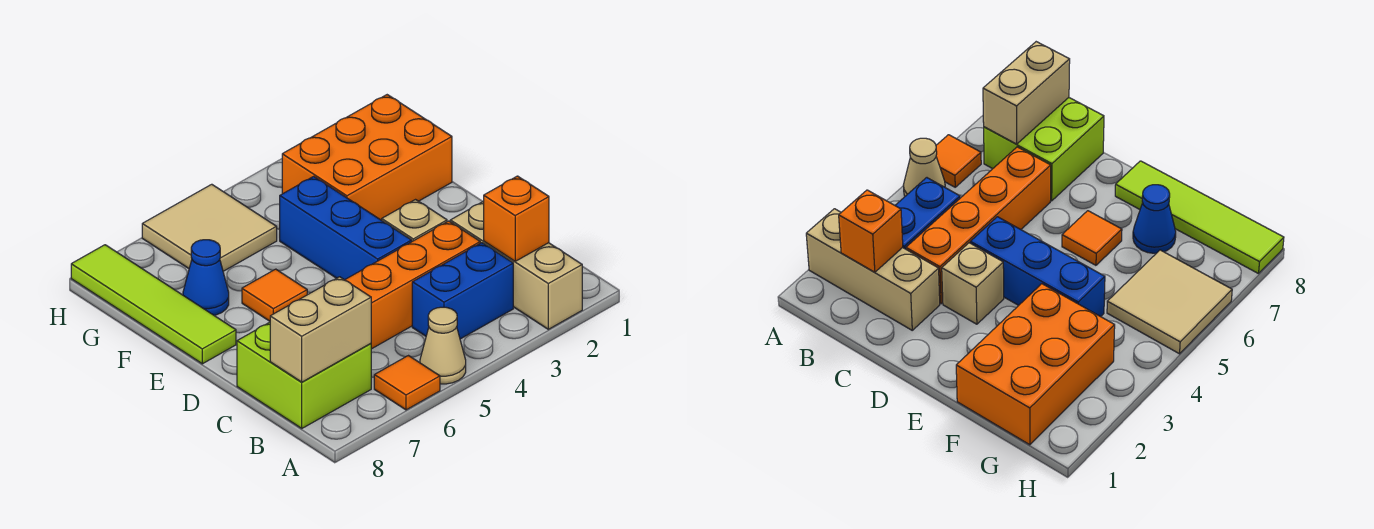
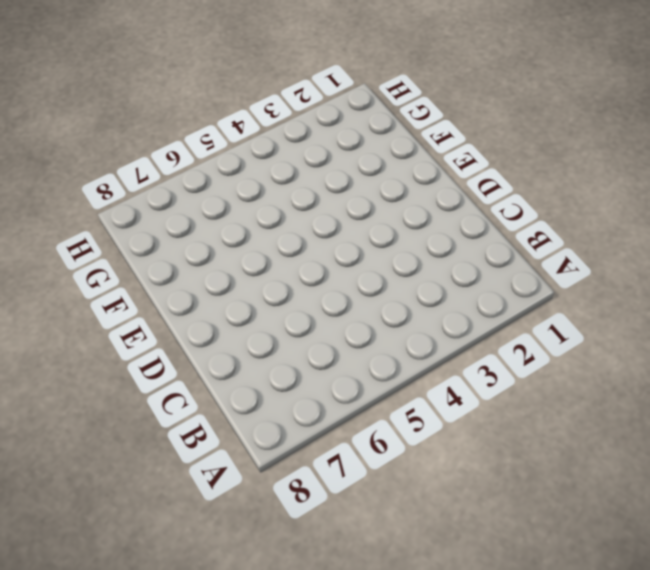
none -> tan 1x3 brick [450,201,582,329]
none -> tan 1x1 cone [420,307,466,384]
none -> orange 1x1 tile [374,356,440,410]

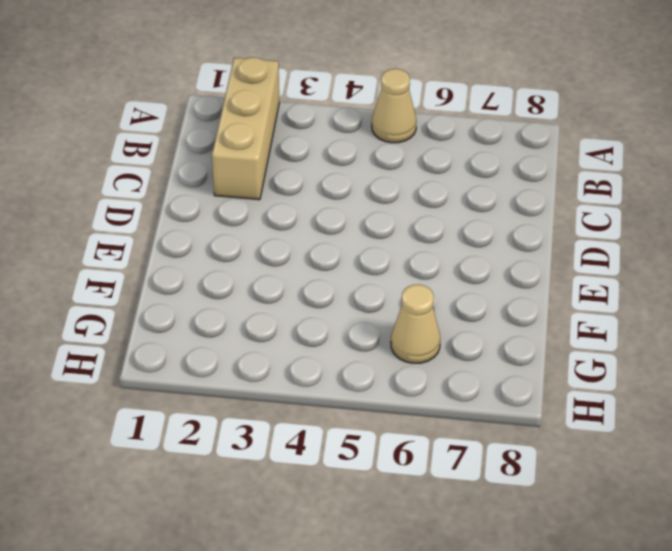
tan 1x1 cone [391,285,440,363] -> tan 2x2 tile [142,184,277,271]
none -> orange 1x1 tile [374,356,440,410]
none -> blue 1x2 brick [412,243,513,339]
none -> lime 2x2 brick [237,322,371,428]

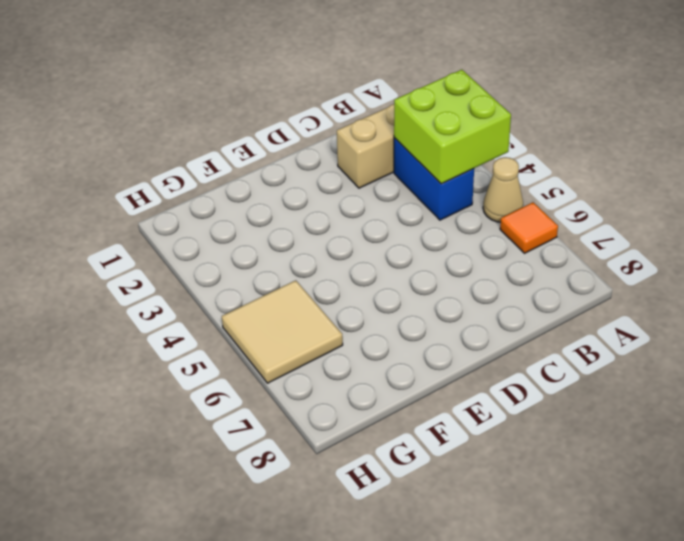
lime 2x2 brick [394,70,511,184] -> lime 2x2 brick moved to [237,322,371,428]
none -> orange 1x4 brick [345,221,480,349]
none -> tan 1x1 brick [382,200,447,241]
none -> blue 1x3 brick [280,176,412,280]

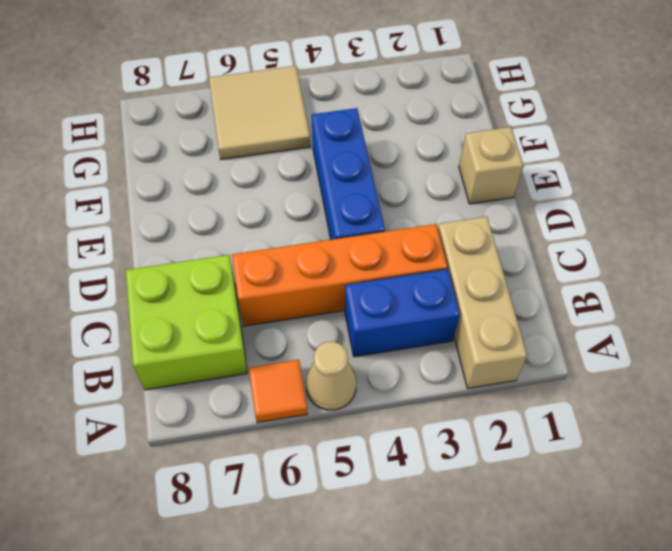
tan 1x1 brick [459,127,523,204] -> tan 1x1 brick moved to [382,200,447,241]
none -> orange 1x1 tile [242,269,307,321]
none -> lime 1x4 tile [71,245,236,364]
none -> orange 2x3 brick [282,95,452,220]

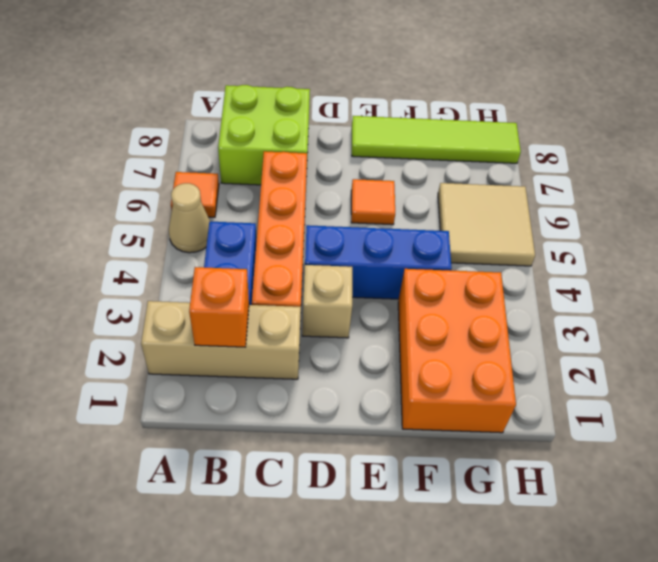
none -> blue 1x1 cone [183,240,229,315]
none -> tan 1x2 brick [270,277,371,382]

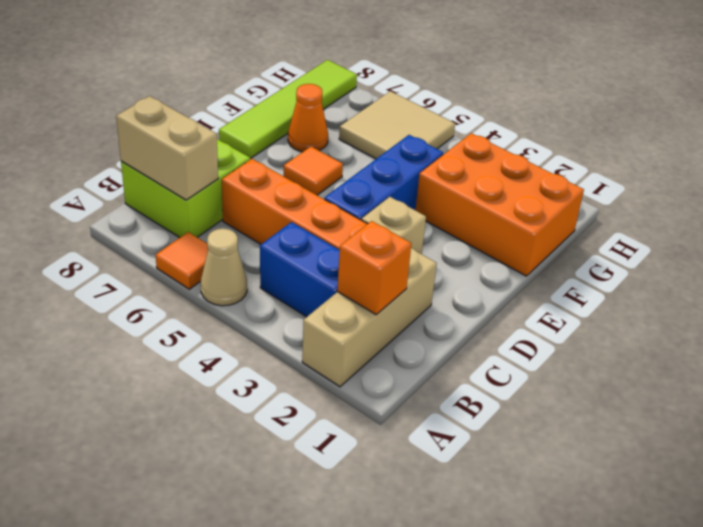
orange 1x1 cone [288,84,328,152] -> blue 1x1 cone [183,240,229,315]

